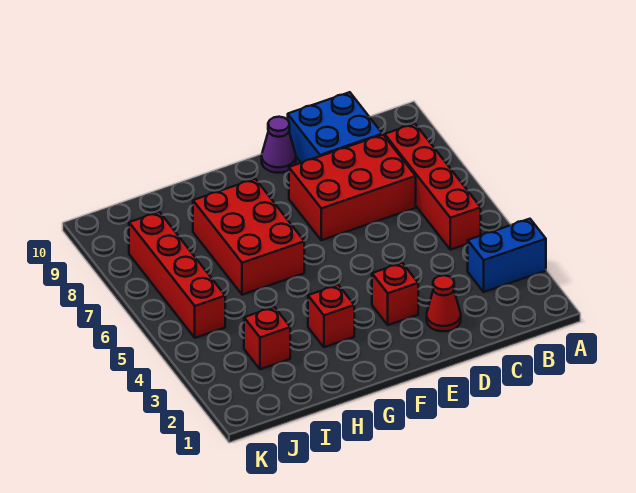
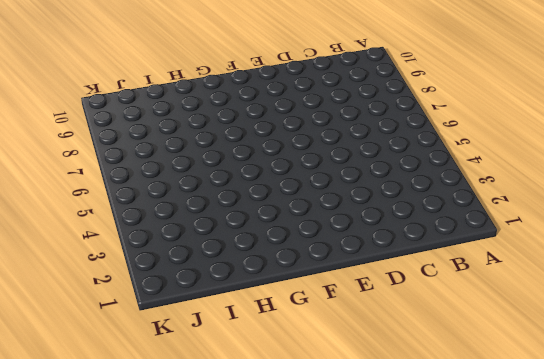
none -> blue 1x2 brick [468,219,546,292]
none -> red 1x4 brick [385,124,481,250]

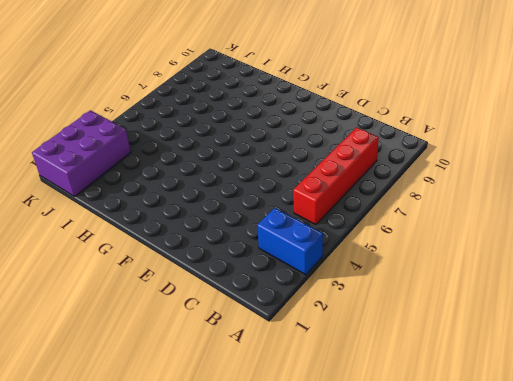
purple 2x3 brick [32,110,131,197] -> none
none -> red 2x3 brick [289,135,416,240]
none -> blue 2x2 brick [288,92,382,163]

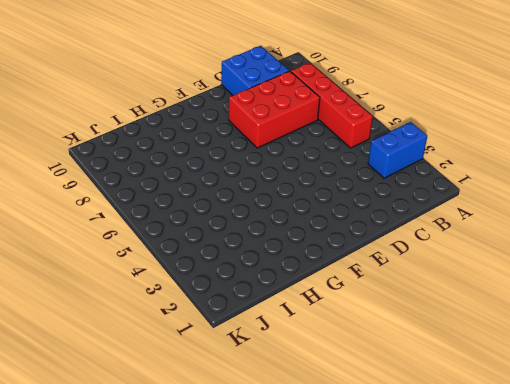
none -> red 1x1 cone [427,275,461,331]
none -> red 1x1 brick [372,263,418,325]

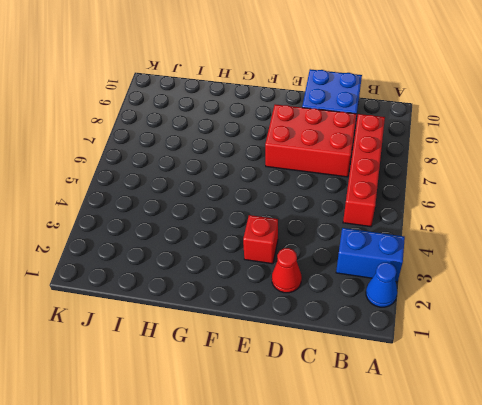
blue 1x1 cone [366,262,397,307] -> none
none -> purple 1x1 cone [262,117,296,173]
none -> red 1x1 brick [308,285,354,347]

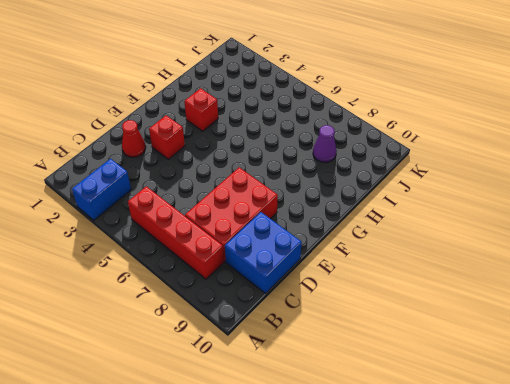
purple 1x1 cone [313,125,337,162] -> purple 1x1 cone moved to [262,117,296,173]
none -> red 2x3 brick [193,179,304,295]
none -> red 1x1 brick [244,307,290,369]

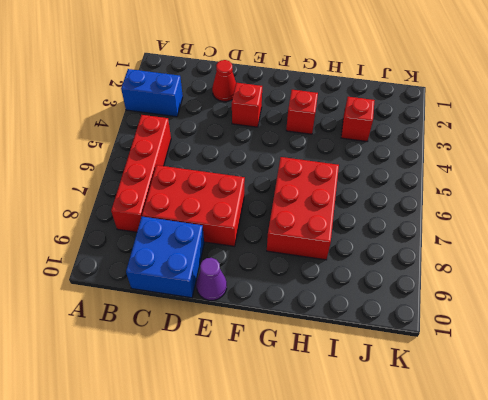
none -> red 1x4 brick [129,212,225,338]

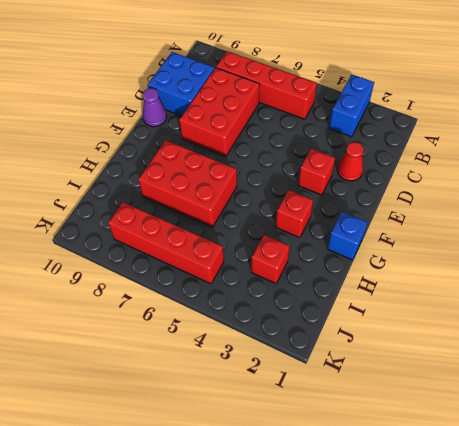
blue 1x1 brick [327,212,368,260] -> none

